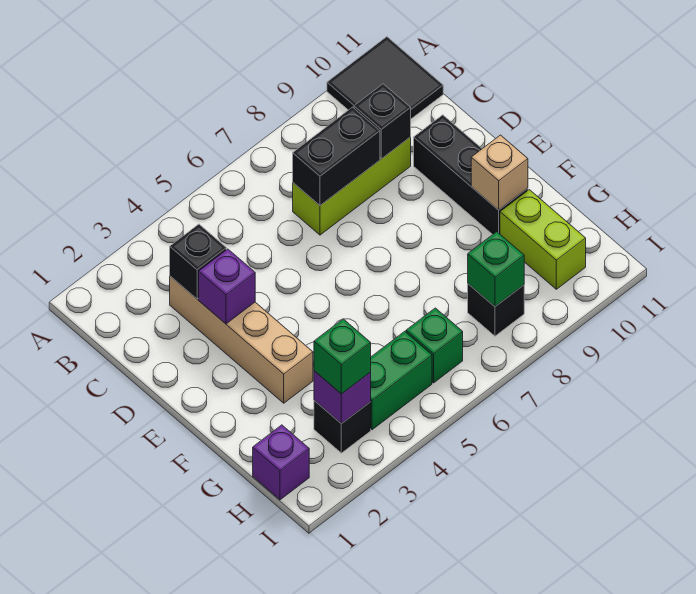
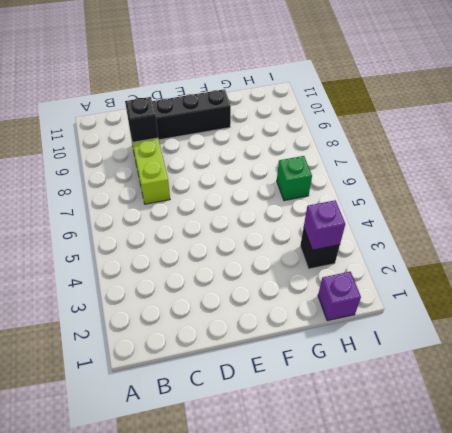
none -> black 2x2 tile [327,37,443,119]
none -> tan 1x4 brick [170,276,313,403]
none -> lime 1x2 brick [500,190,586,289]

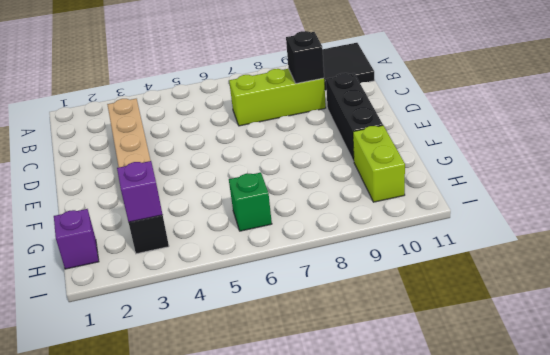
none -> green 1x2 brick [371,331,432,430]
none -> black 1x1 brick [468,284,524,336]
none -> black 1x1 brick [170,224,226,299]

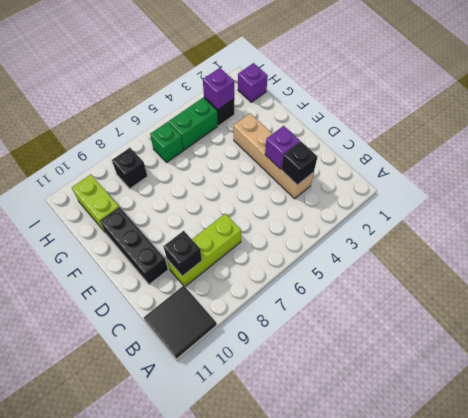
none -> black 1x2 brick [293,107,380,205]
none -> tan 1x1 brick [471,135,528,210]
none -> green 1x1 brick [468,232,524,306]

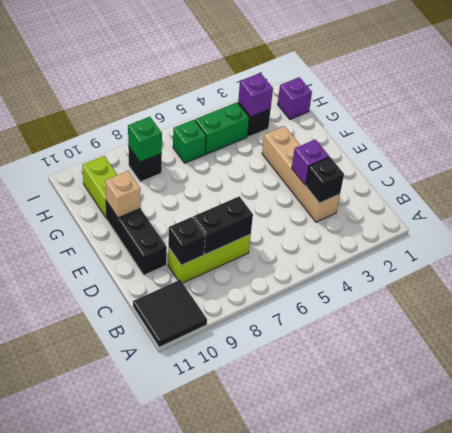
none -> green 1x1 brick [314,319,371,394]

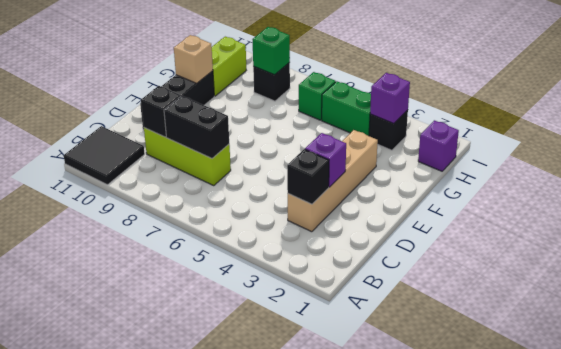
none -> green 1x1 brick [314,319,371,394]

